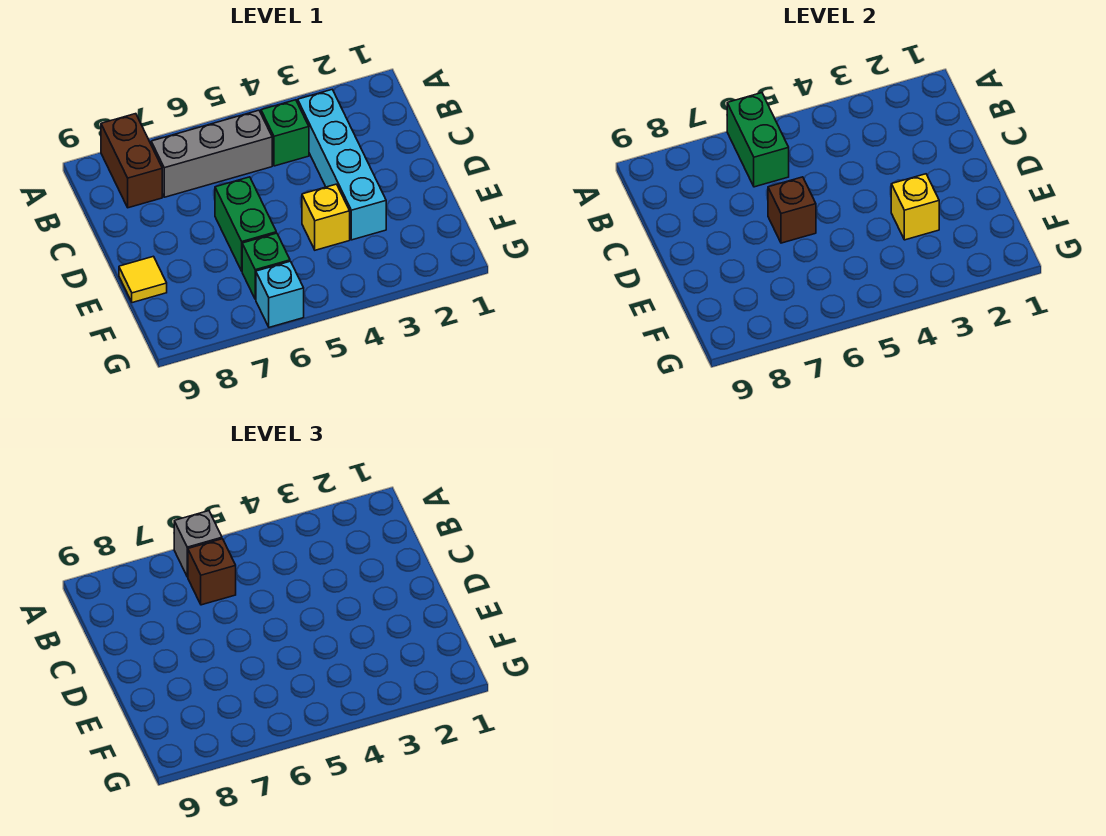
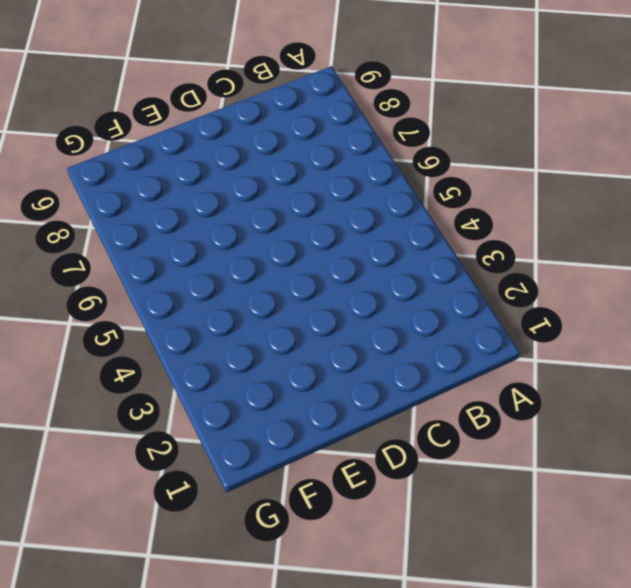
none -> brown 1x2 brick [101,114,162,208]
none -> cyan 1x4 brick [298,90,386,240]
none -> green 1x1 brick [261,100,309,166]

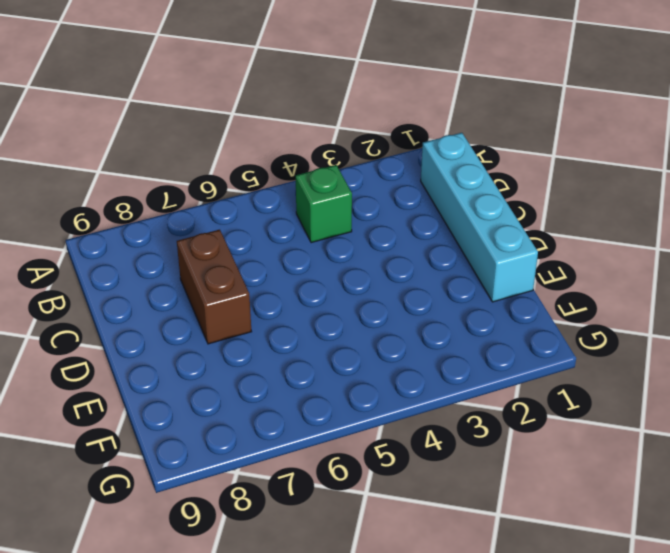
cyan 1x4 brick [421,133,538,302] -> cyan 1x4 brick moved to [298,90,386,240]
brown 1x2 brick [177,230,252,344] -> brown 1x2 brick moved to [101,114,162,208]
none -> grey 1x3 brick [151,110,272,197]
none -> green 1x2 brick [215,177,276,271]
none -> yellow 1x1 brick [302,184,350,250]

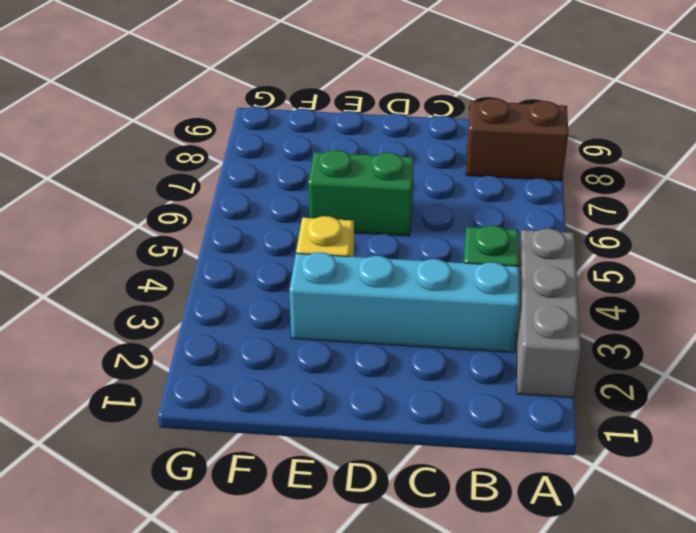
grey 1x3 brick [516,229,581,398] -> grey 1x3 brick moved to [151,110,272,197]
none -> yellow 1x1 tile [119,256,167,303]
none -> green 1x1 brick [242,233,290,299]
none -> cyan 1x1 brick [256,261,304,327]

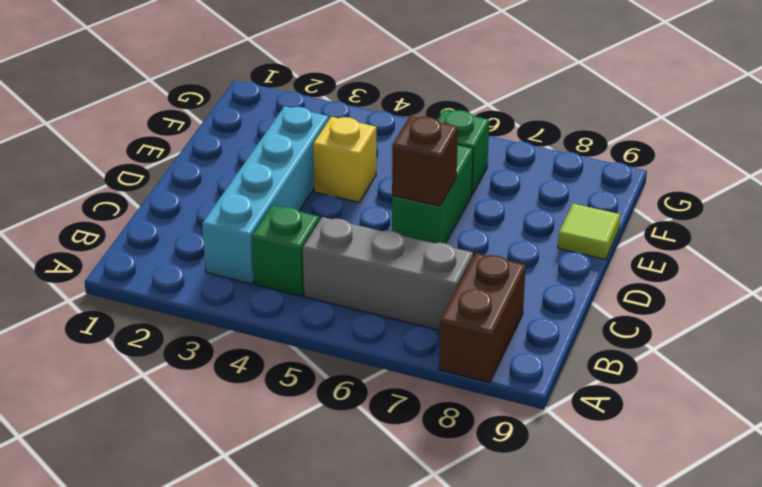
lime 1x1 tile [558,204,620,259] -> yellow 1x1 tile [119,256,167,303]
none -> cyan 1x1 brick [256,261,304,327]
none -> green 1x2 brick [727,93,789,187]
none -> yellow 1x1 brick [891,174,939,240]

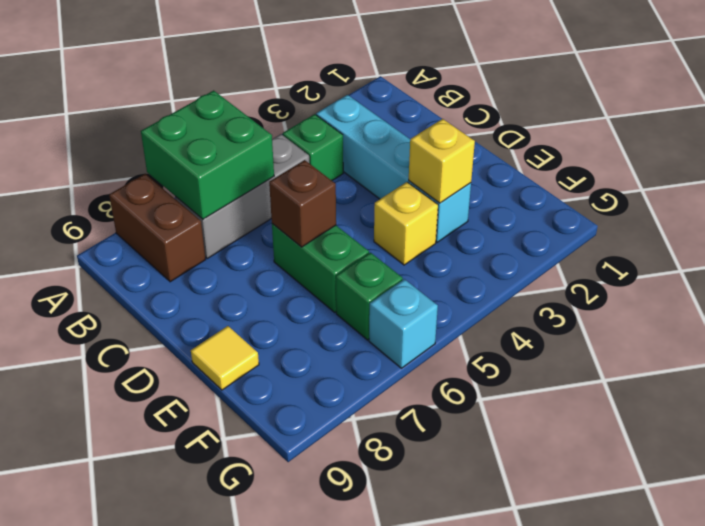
green 2x2 brick [141,90,274,219] -> green 1x2 brick [727,93,789,187]
none -> grey 1x1 brick [174,511,222,577]
none -> brown 1x1 brick [188,539,236,605]

